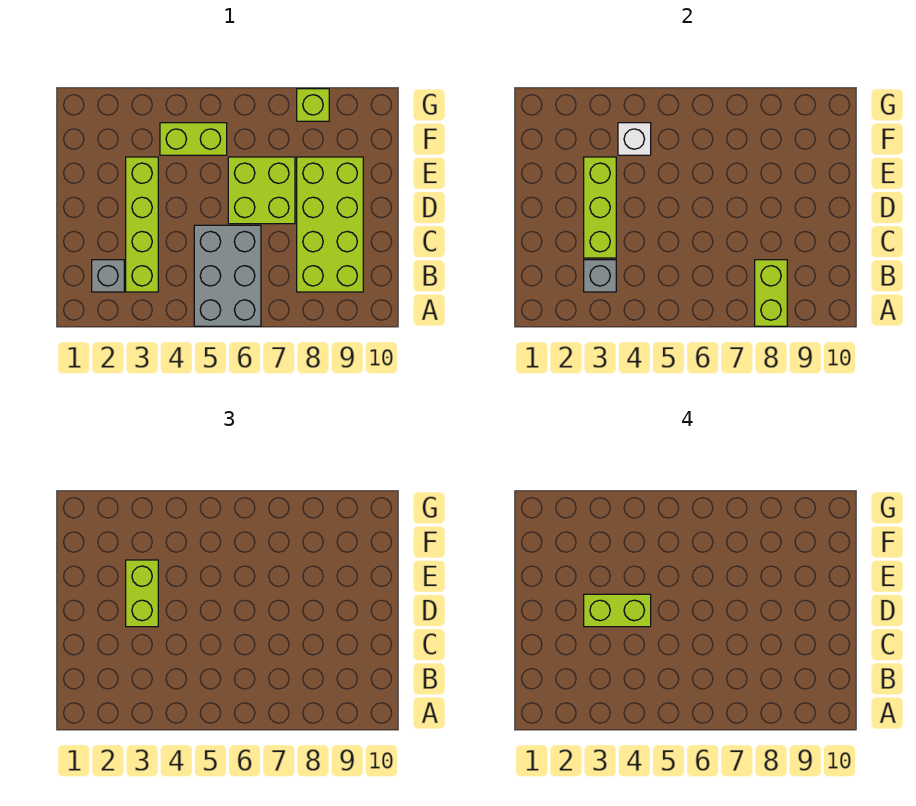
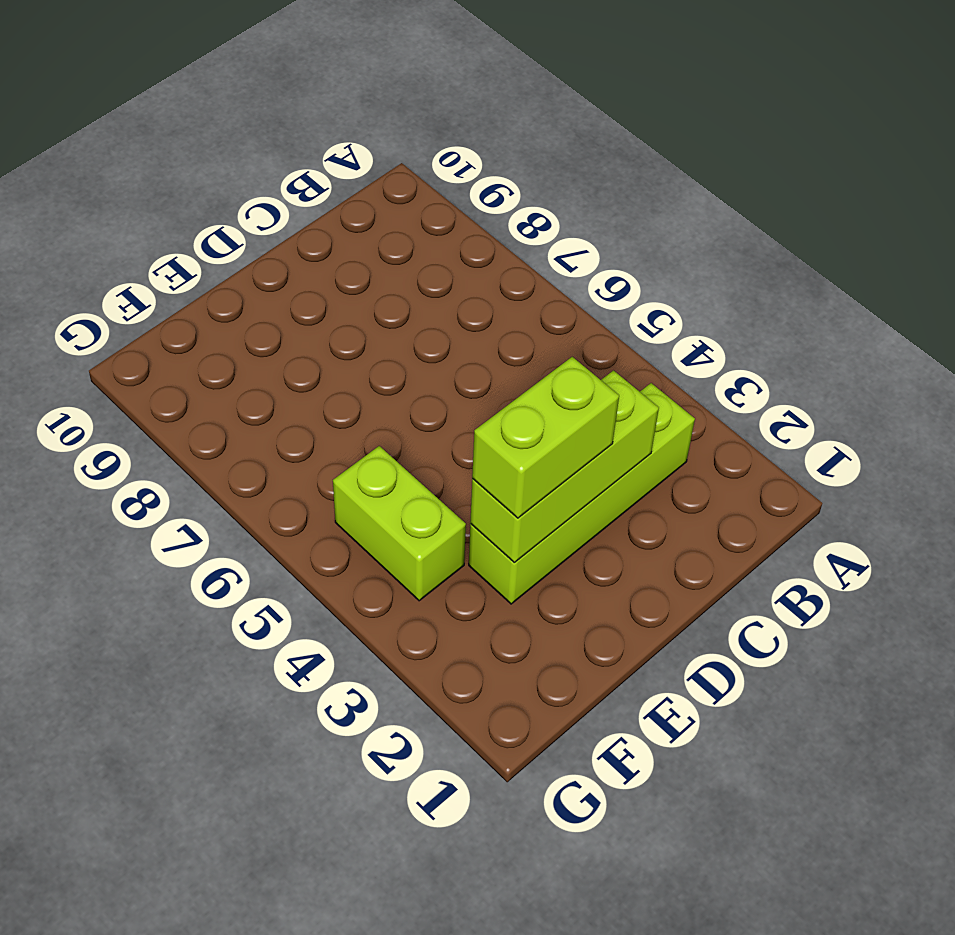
none -> grey 2x3 brick [194,225,261,326]
none -> grey 1x1 brick [92,260,124,292]
none -> lime 2x4 brick [297,157,363,292]

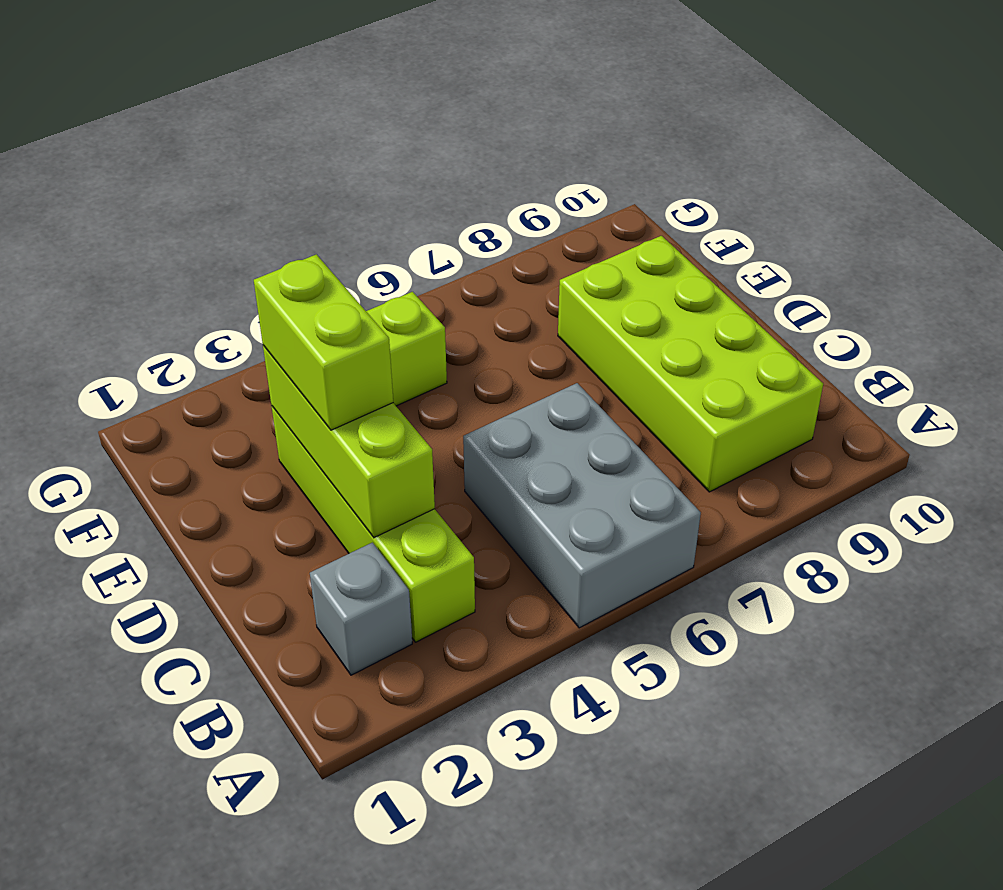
none -> lime 2x2 brick [228,157,295,224]
none -> lime 1x1 brick [297,89,329,121]
none -> lime 1x2 brick [755,260,787,326]

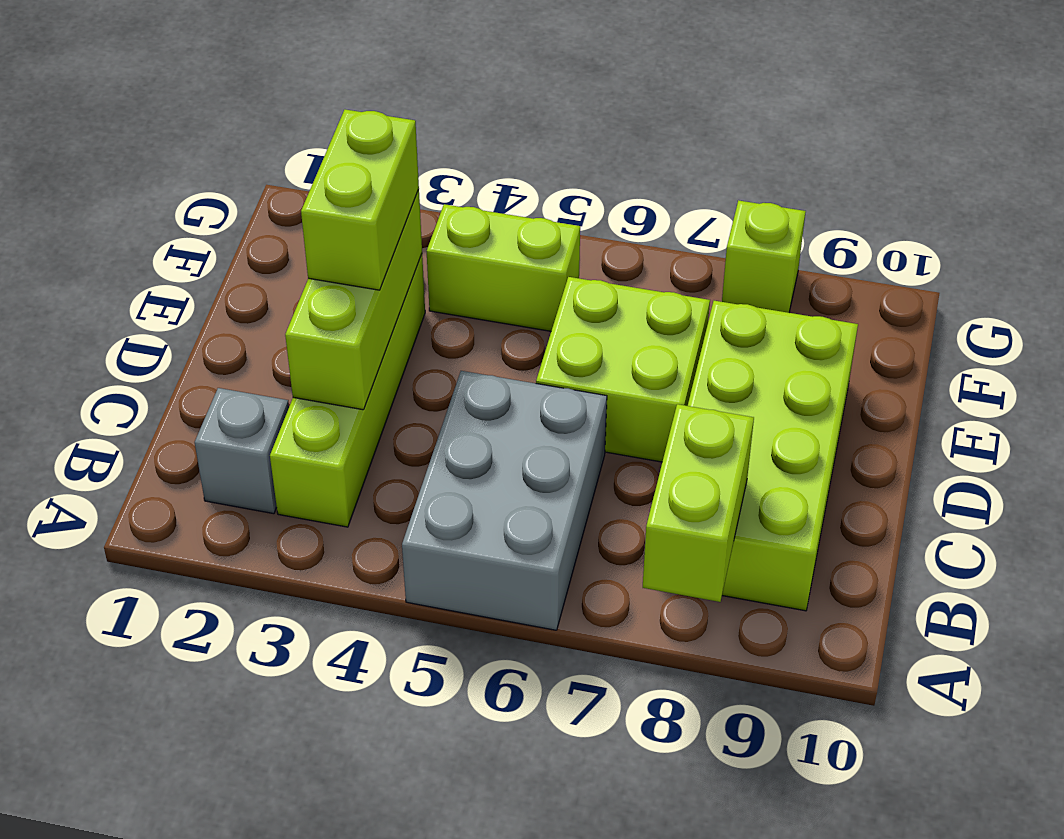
none -> grey 1x1 brick [584,260,616,292]
none -> white 1x1 brick [618,123,651,155]
none -> lime 1x2 brick [584,594,651,627]

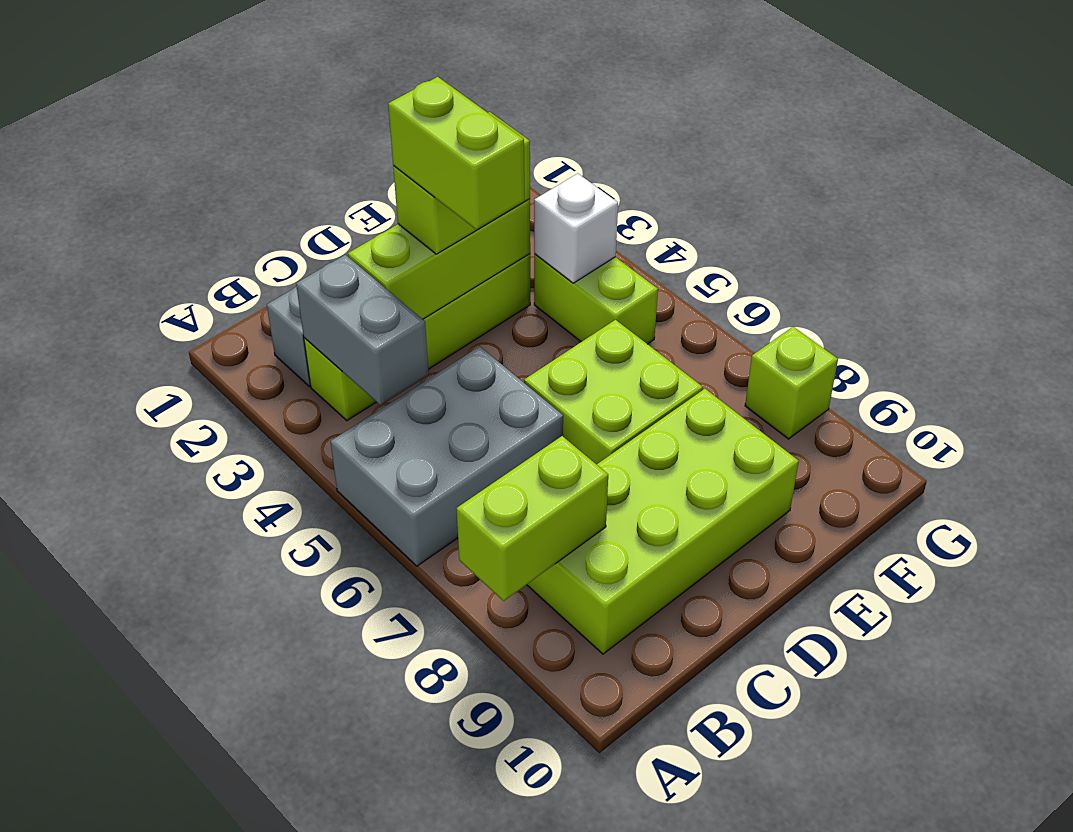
grey 1x2 brick [296,255,429,405] -> grey 1x1 brick [584,260,616,292]

